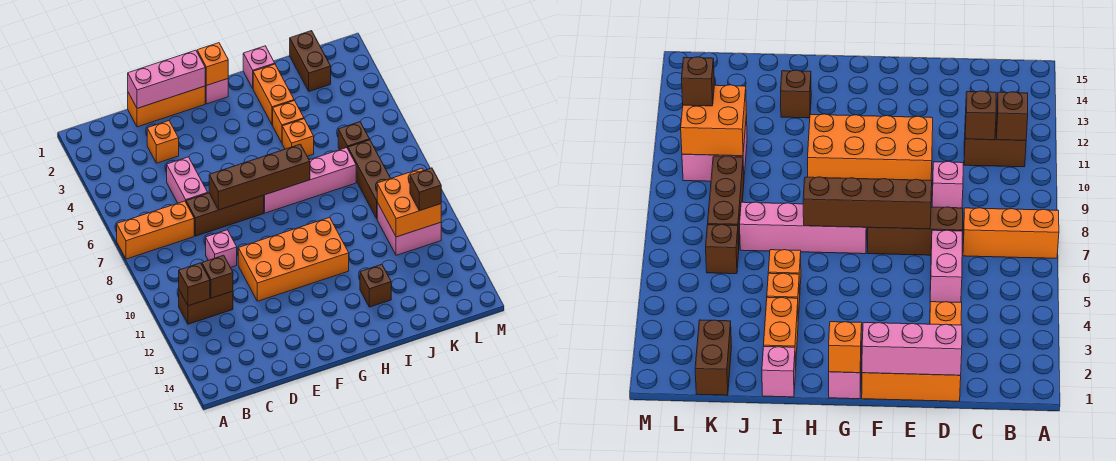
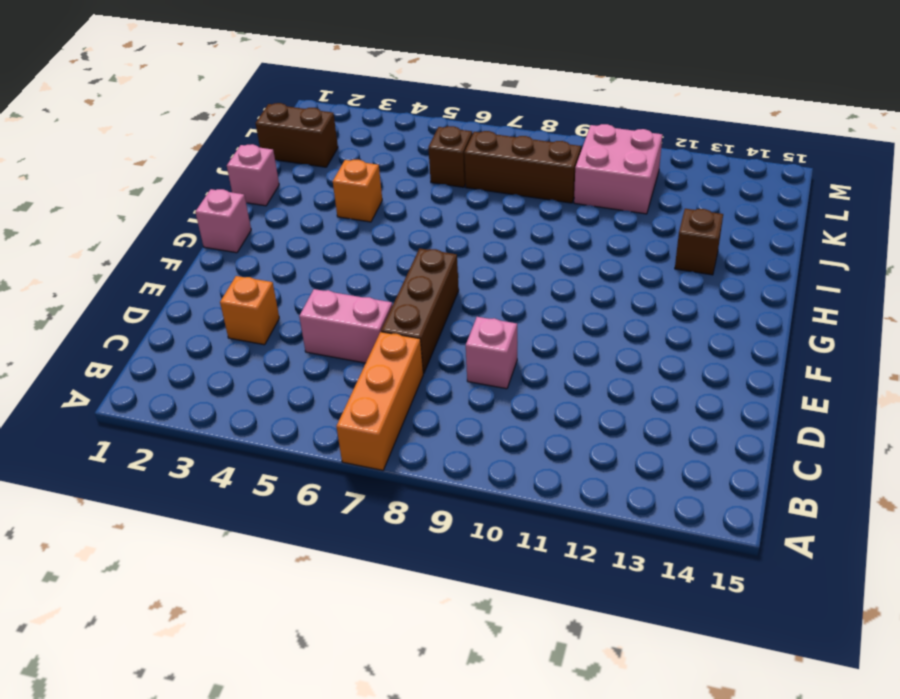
none -> brown 1x2 brick [179,290,233,324]
none -> orange 1x3 brick [128,86,205,127]
none -> orange 2x4 brick [238,217,349,301]

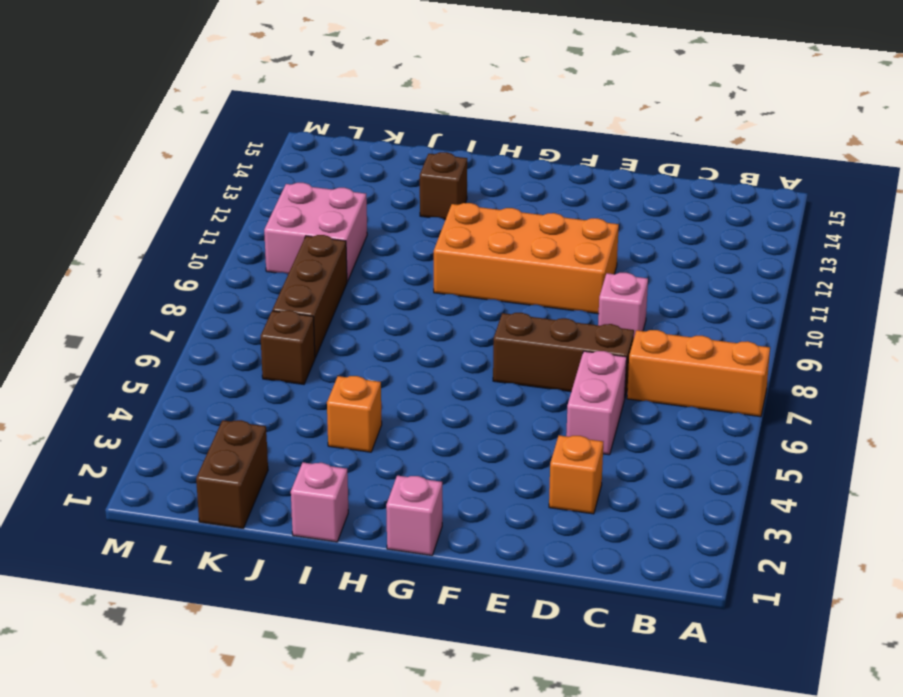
none -> brown 1x2 brick [179,290,233,324]
none -> orange 1x3 brick [128,86,205,127]
none -> pink 1x4 brick [264,148,356,213]

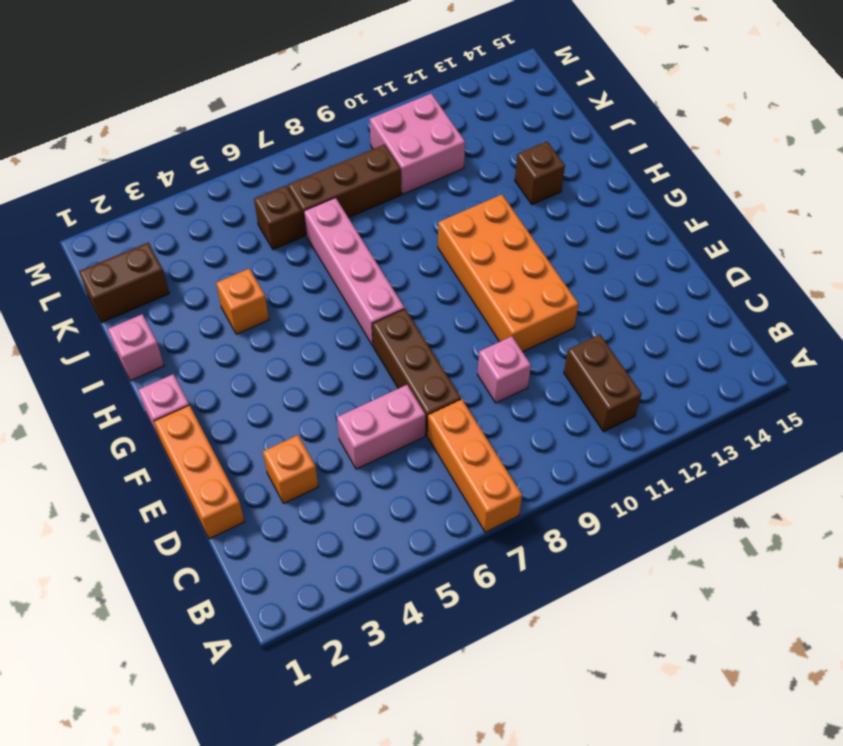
none -> orange 1x2 brick [253,64,294,125]
none -> orange 1x1 brick [282,119,314,156]
none -> brown 1x1 brick [179,263,210,306]

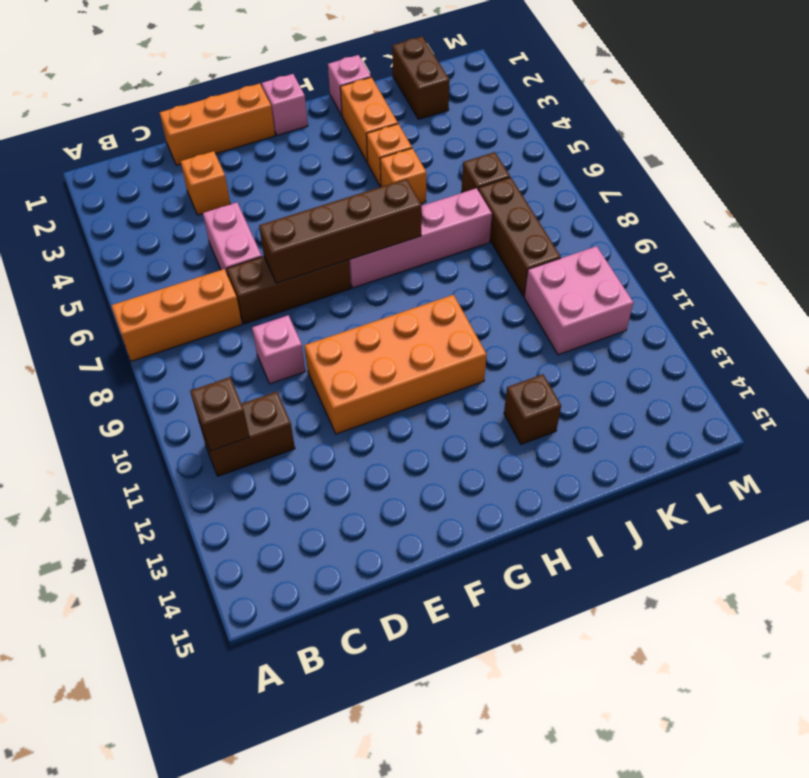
none -> brown 1x1 brick [202,255,233,298]
none -> pink 1x3 brick [128,50,205,108]
none -> orange 1x1 brick [197,43,228,85]

